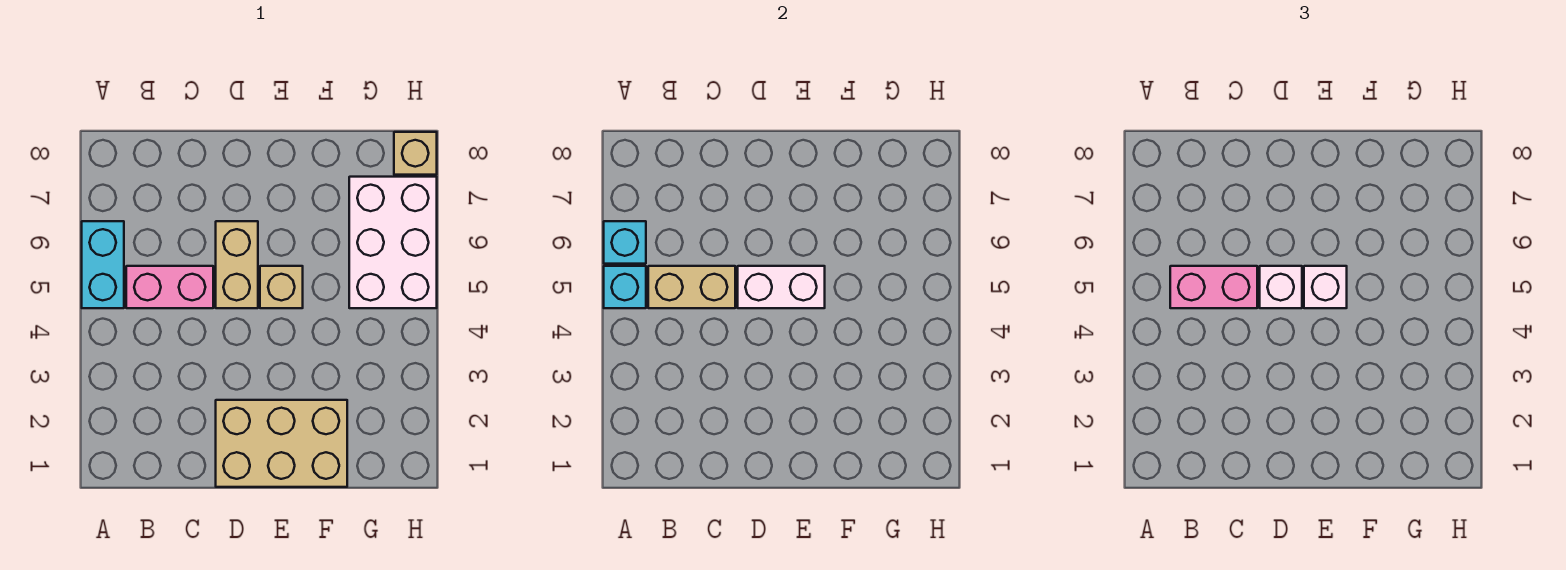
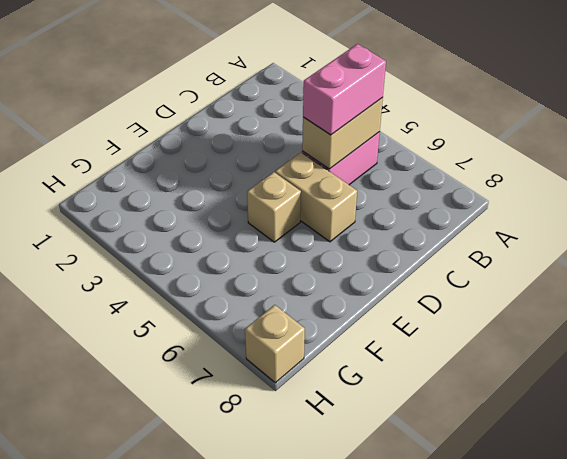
none -> cyan 1x2 brick [82,221,124,308]
none -> tan 2x3 brick [216,400,347,487]
none -> white 2x3 brick [349,177,437,308]

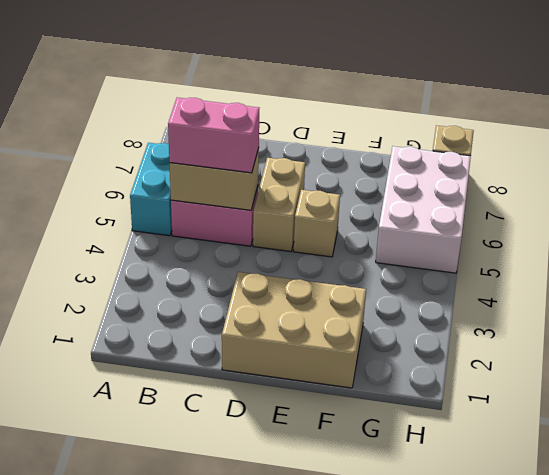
none -> cyan 1x1 brick [604,266,646,308]
none -> cyan 1x1 brick [604,221,646,264]
none -> white 1x2 brick [738,266,825,308]

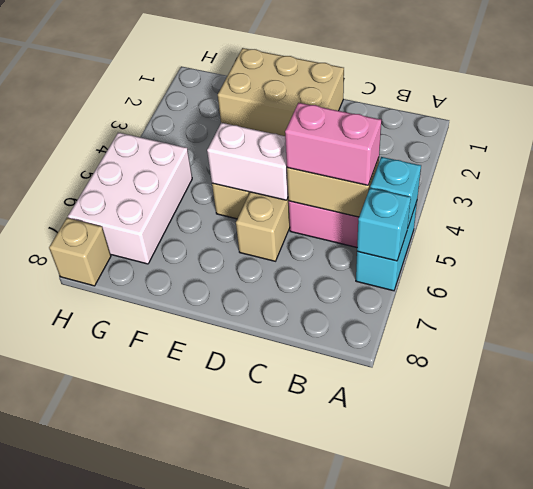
none -> white 1x1 brick [1260,266,1302,308]
none -> white 1x1 brick [1304,266,1347,308]

